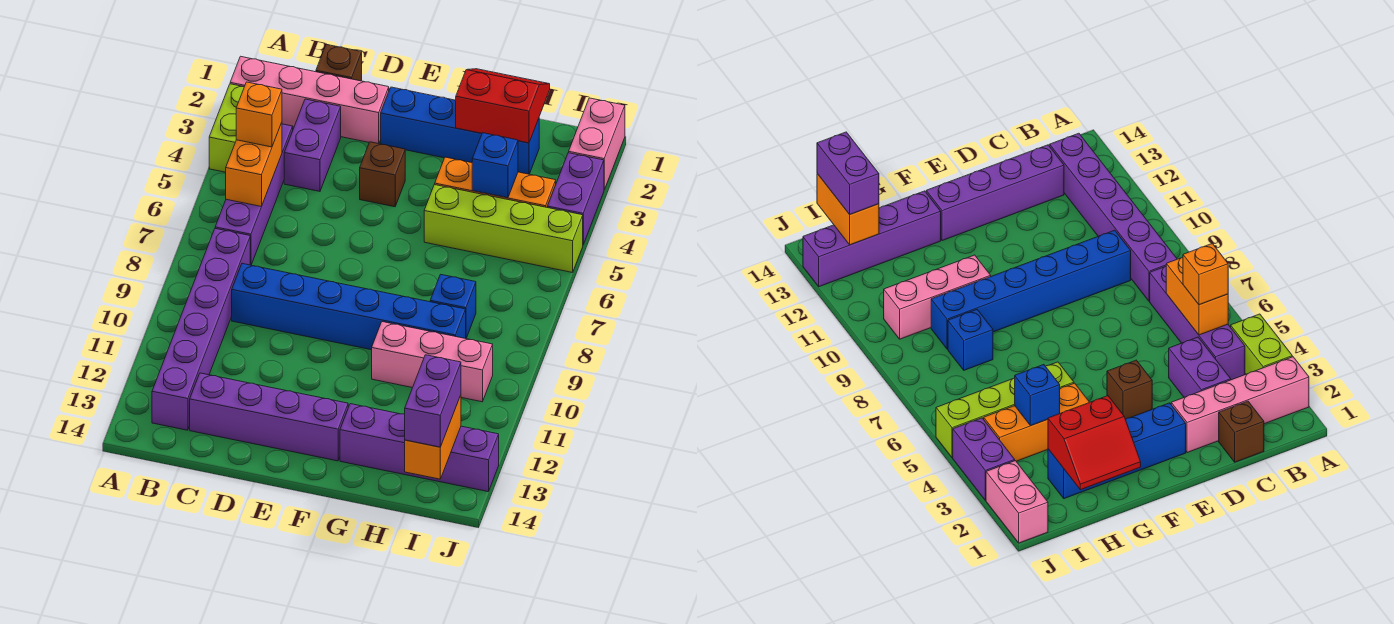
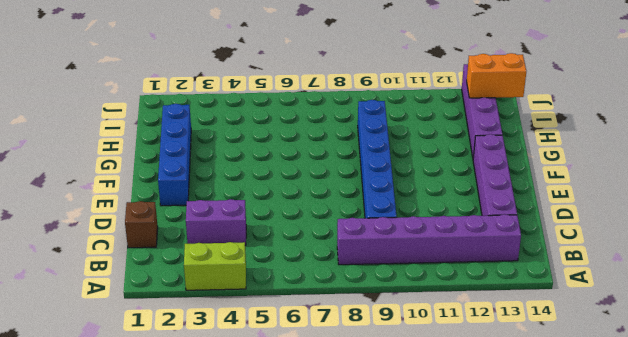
none -> pink 1x4 brick [230,56,389,144]
none -> purple 1x4 brick [215,124,293,265]
none -> brown 1x1 brick [360,142,405,207]

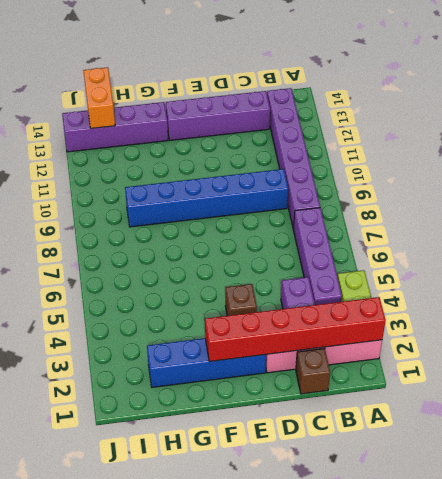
red 1x6 brick [205,297,386,361] -> none
none -> orange 1x3 brick [435,157,556,208]
none -> lime 1x4 brick [424,185,583,273]
none -> pink 1x3 brick [372,322,493,402]

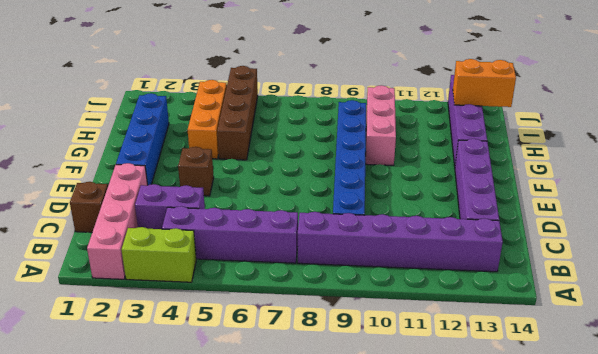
brown 1x4 brick [217,66,258,160] -> lime 1x4 brick [424,185,583,273]
none -> blue 1x1 brick [430,274,476,338]
none -> pink 1x2 brick [569,98,625,190]
none -> purple 1x2 brick [548,153,604,244]

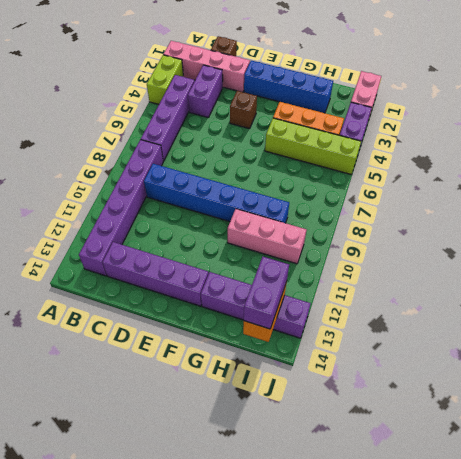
none -> blue 1x1 brick [430,274,476,338]
none -> orange 1x2 brick [226,122,282,207]
none -> red 2x2 slope [456,69,550,143]

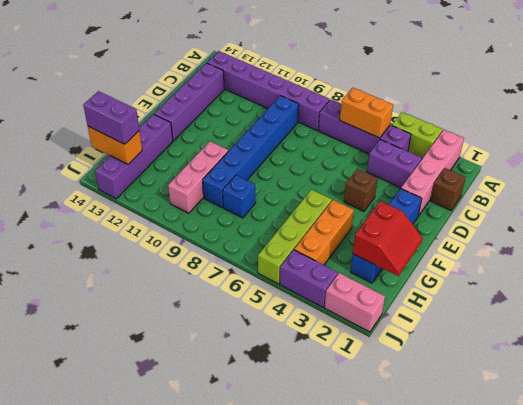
none -> blue 1x1 brick [472,133,518,198]
none -> orange 1x1 brick [236,82,282,147]

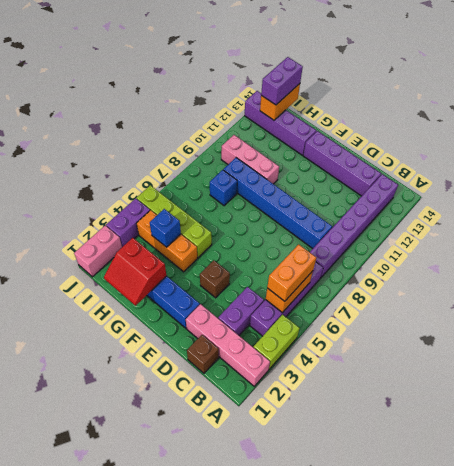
orange 1x2 brick [267,244,316,301] -> orange 1x1 brick [236,82,282,147]

